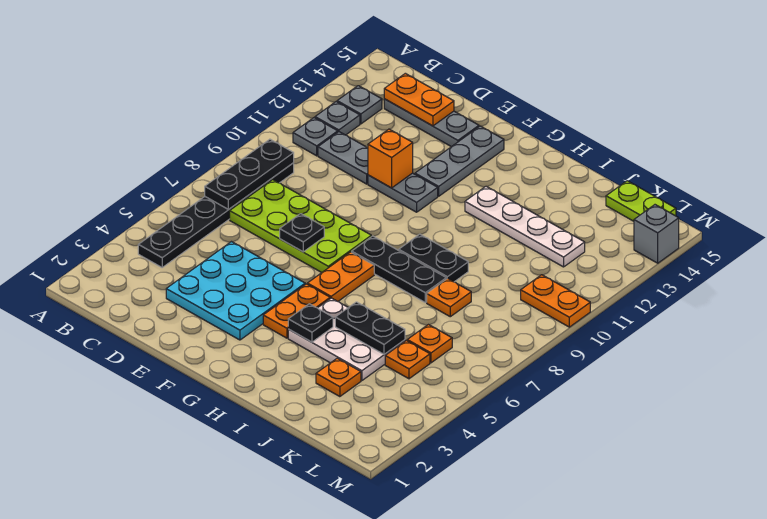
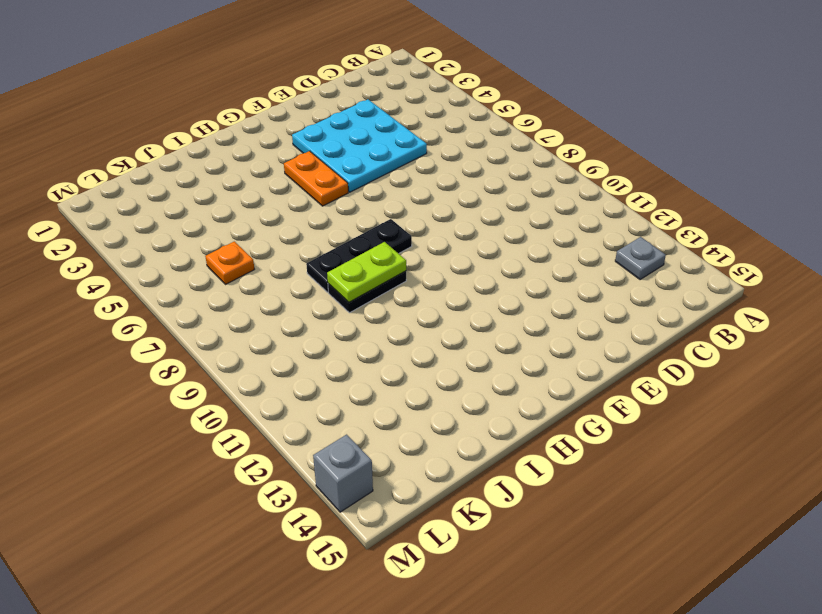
lime 1x2 plate [327,242,406,302] -> lime 1x2 plate moved to [606,181,676,221]
none -> black 1x6 plate [138,163,294,267]
none -> grey 1x1 plate [293,118,338,156]
none -> grey 1x1 plate [315,102,360,135]

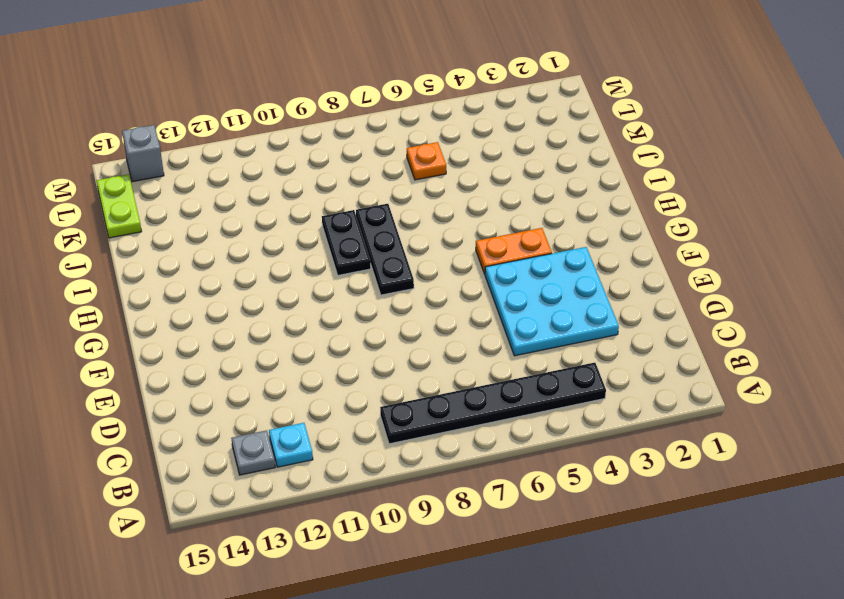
cyan 1x1 plate [269,423,313,467] -> grey 1x1 plate [315,102,360,135]
none -> grey 1x1 plate [293,118,338,156]
none -> lime 2x4 plate [230,180,372,273]
none -> grey 1x2 plate [318,132,368,184]

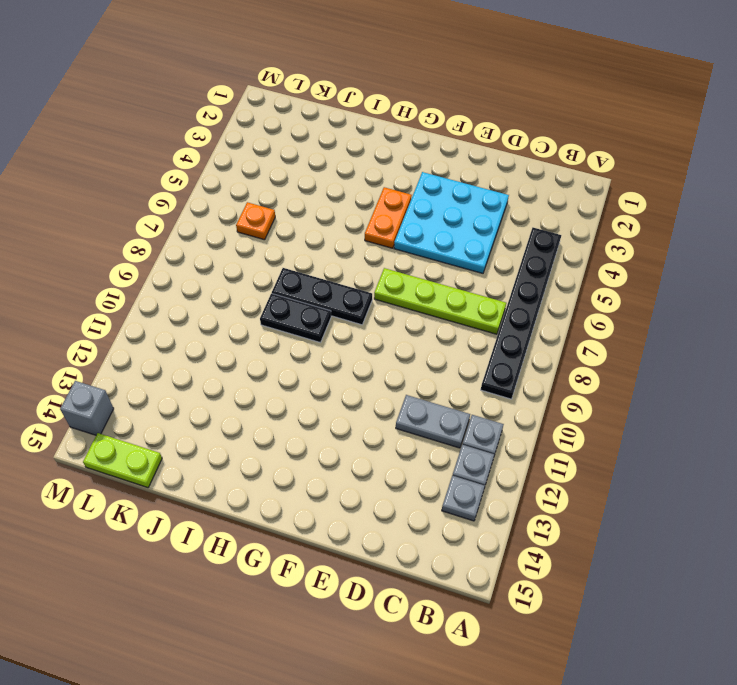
lime 1x4 plate [374,268,506,334] -> lime 2x4 plate [230,180,372,273]
none -> grey 1x3 plate [384,99,479,147]
none -> grey 1x2 plate [368,173,438,212]
none -> grey 1x3 plate [415,126,504,196]

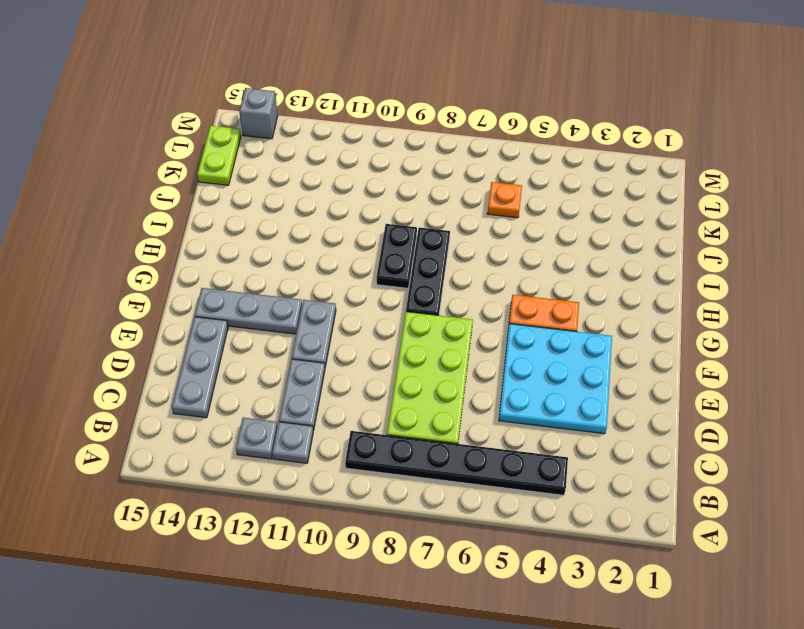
none -> grey 1x1 plate [337,86,382,124]
none -> orange 1x2 plate [307,252,374,301]
none -> white 2x3 plate [288,298,405,381]

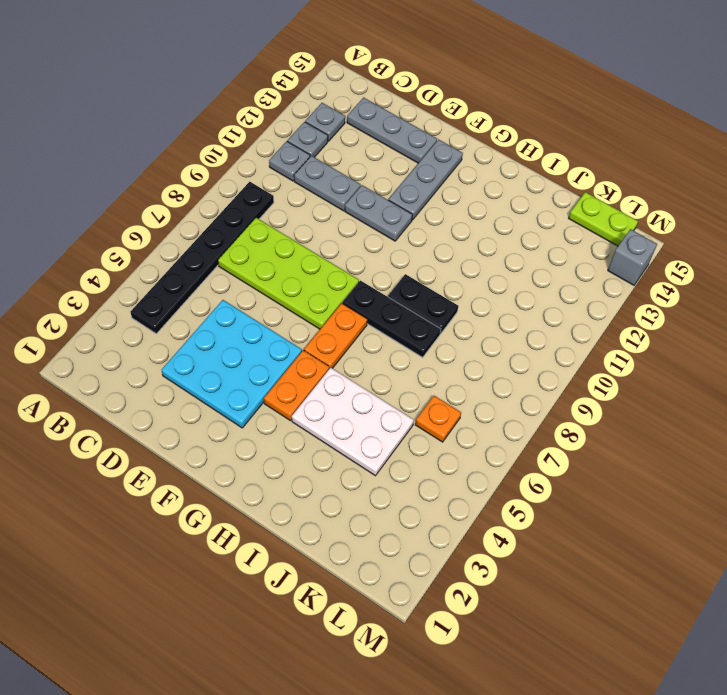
none -> white 1x4 plate [465,186,585,267]
none -> orange 1x1 plate [316,358,361,397]
none -> orange 1x1 plate [427,278,471,317]

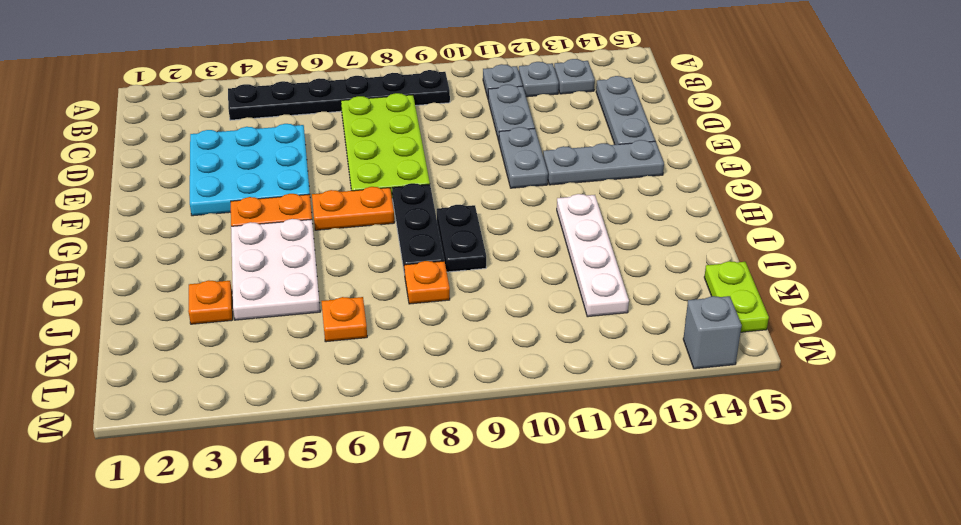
none -> orange 1x1 plate [385,340,430,379]
none -> orange 1x2 plate [521,275,590,327]
none -> black 1x3 plate [205,139,294,209]

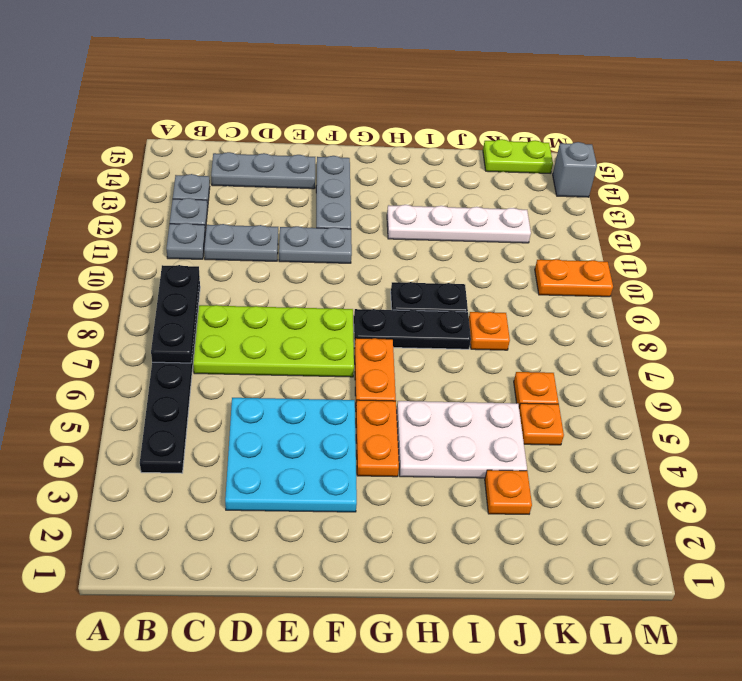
none -> orange 1x2 plate [384,73,454,126]
none -> black 1x1 plate [280,214,324,252]
none -> orange 1x1 brick [368,129,413,188]

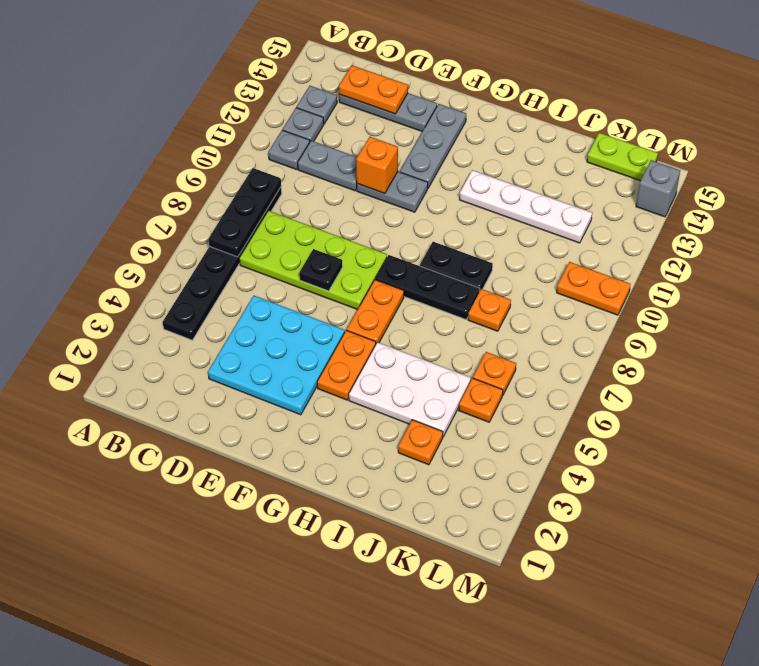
none -> black 1x1 plate [288,304,333,342]
none -> black 1x2 plate [335,302,405,354]

